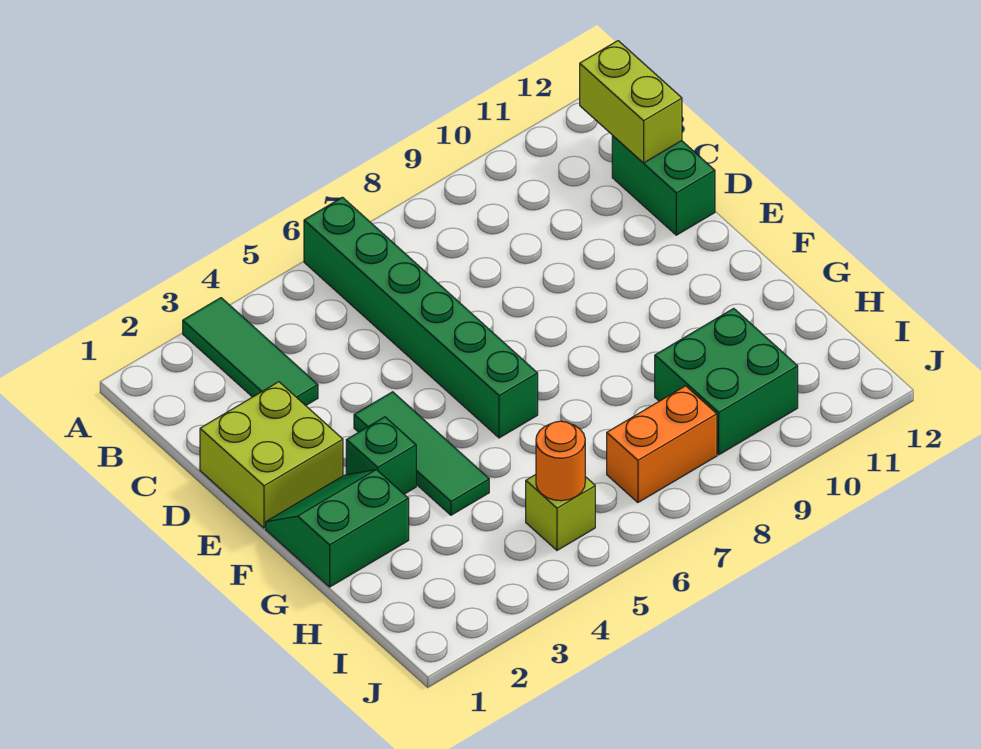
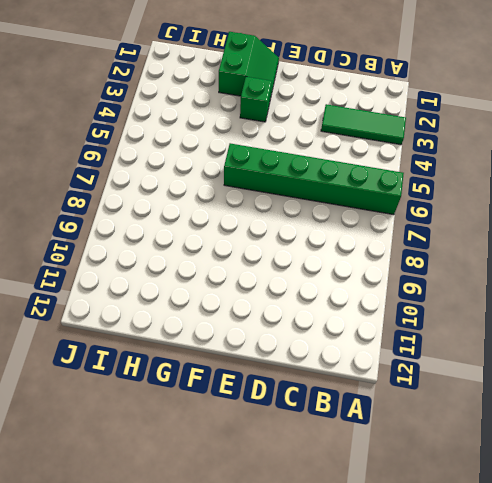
none -> green 1x2 brick [612,135,715,235]
none -> lime 2x2 brick [200,382,343,528]
none -> green 1x3 tile [354,392,489,515]

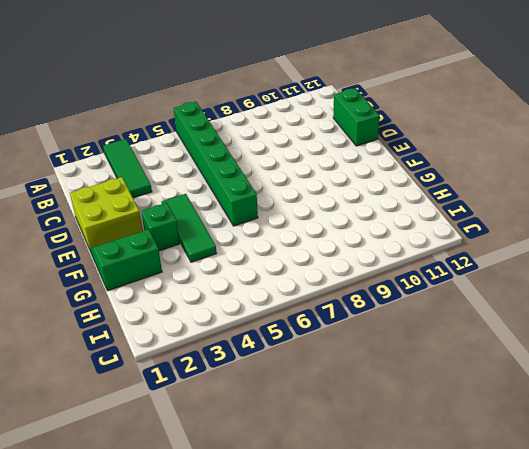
none -> green 2x2 brick [655,308,798,455]
none -> lime 1x1 brick [526,475,595,550]
none -> orange 1x2 brick [607,386,717,502]

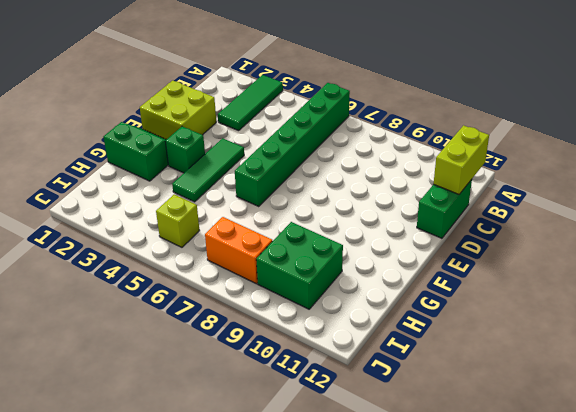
none -> orange 1x1 round brick [536,421,585,501]

